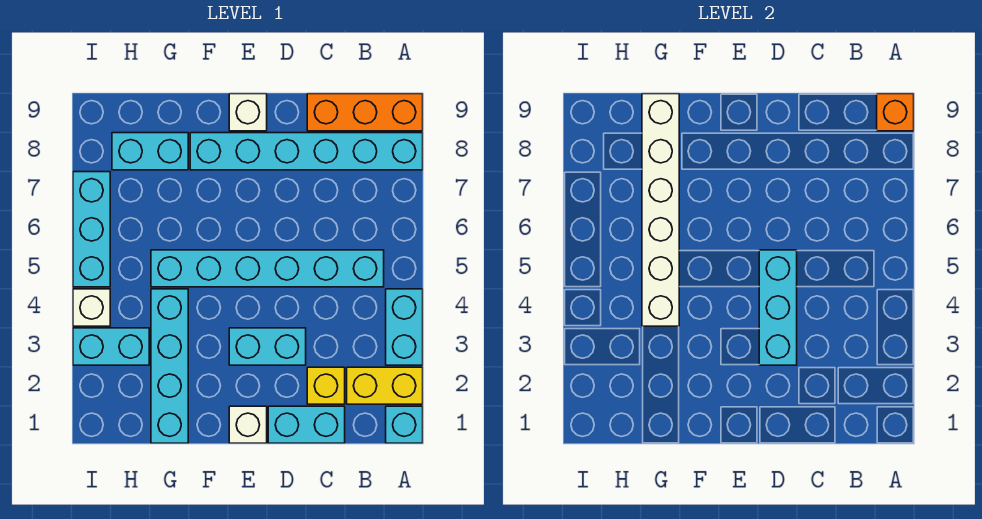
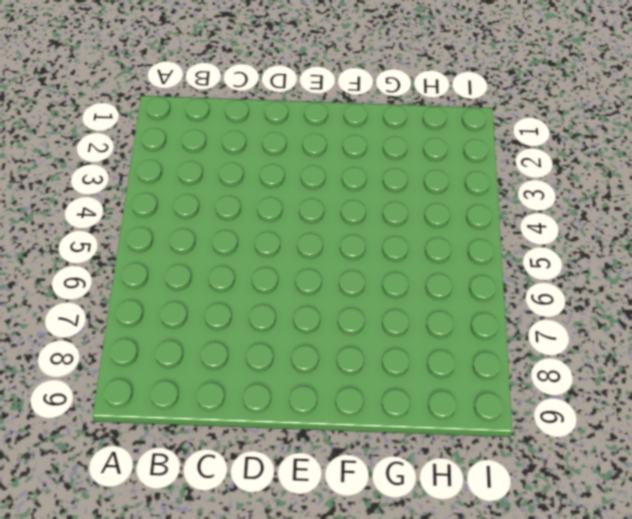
none -> cyan 1x1 brick [386,406,423,443]
none -> yellow 1x2 brick [347,367,423,404]
none -> cyan 1x2 brick [386,289,423,365]

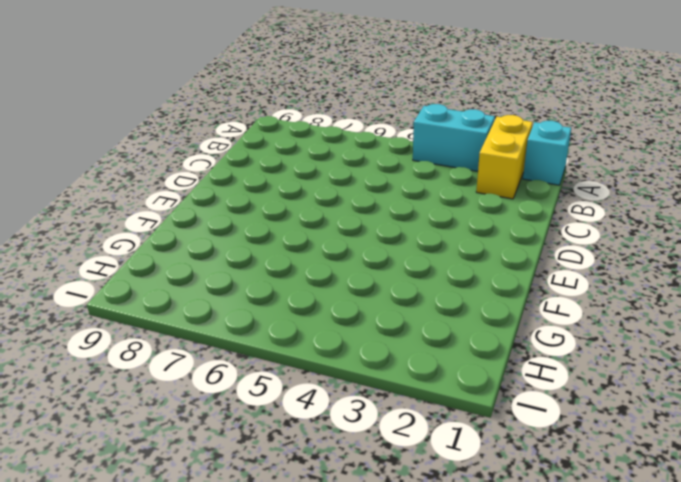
none -> cyan 1x6 brick [190,133,423,170]
none -> orange 1x3 brick [307,94,423,131]
none -> cyan 1x6 brick [151,250,384,287]

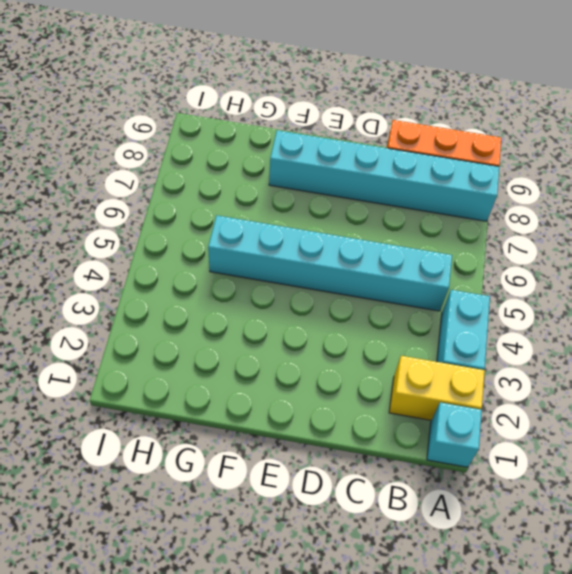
none -> cyan 1x2 brick [268,406,345,443]
none -> yellow 1x1 brick [307,367,345,404]
none -> cyan 1x2 brick [229,328,306,365]

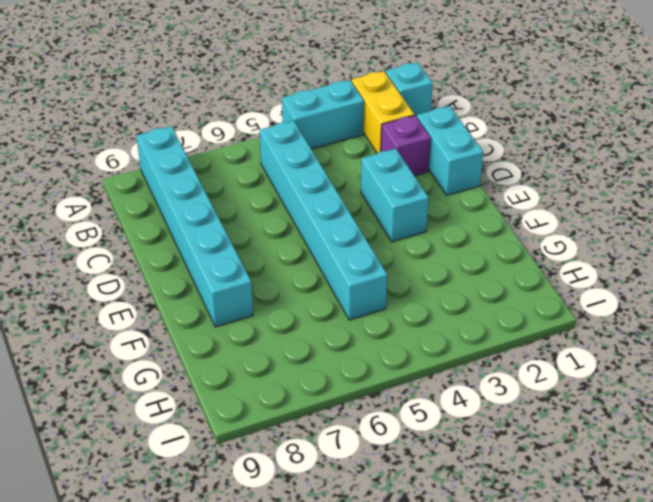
purple 1x1 brick [381,115,431,176] -> yellow 1x1 brick [307,367,345,404]
none -> orange 1x3 brick [307,94,423,131]
none -> white 1x1 brick [229,406,267,443]
none -> white 1x1 brick [229,94,267,131]

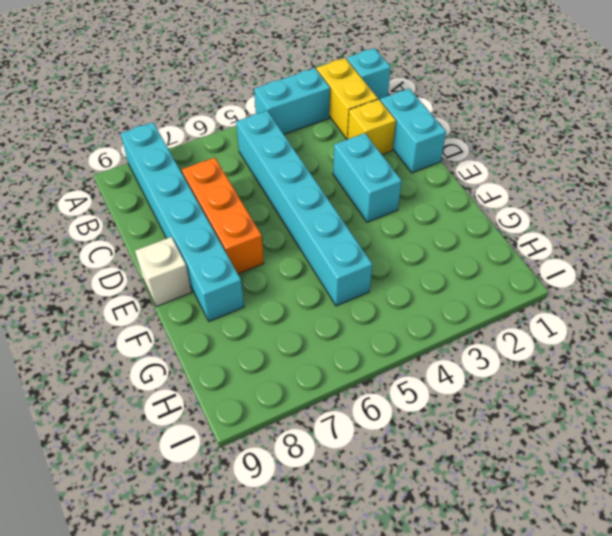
orange 1x3 brick [182,158,264,274] -> orange 1x3 brick moved to [307,94,423,131]
none -> white 1x1 brick [229,406,267,443]
none -> cyan 1x4 brick [151,289,188,443]
none -> cyan 1x2 brick [112,133,188,170]

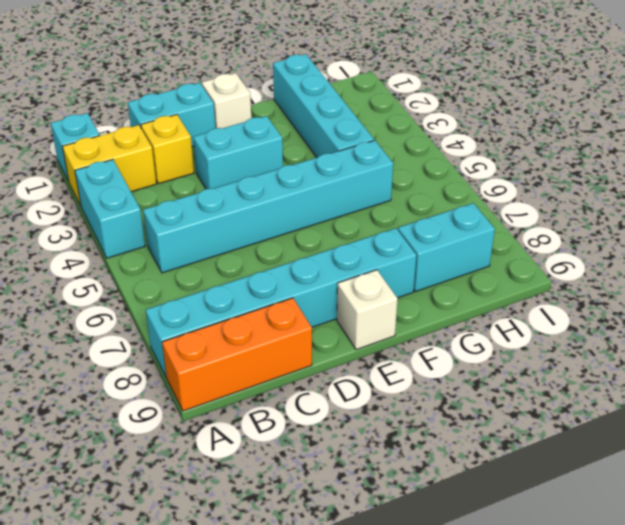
none -> cyan 1x2 brick [73,328,149,365]
none -> white 1x1 brick [73,289,110,326]
none -> cyan 1x3 brick [73,172,110,287]

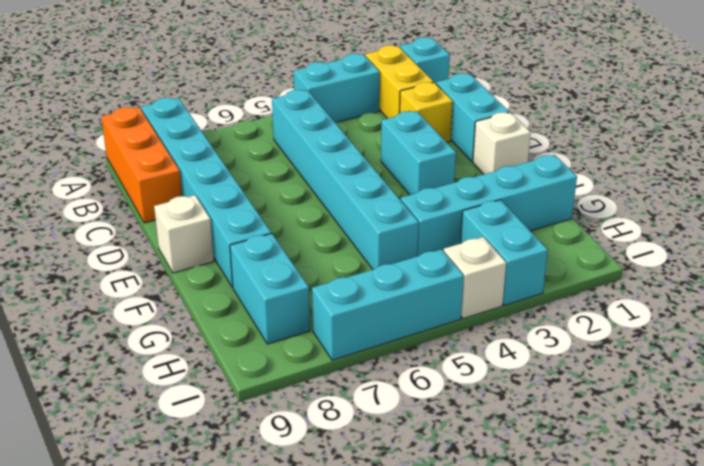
none -> orange 1x1 brick [877,94,914,131]
none -> cyan 1x3 brick [759,250,797,365]
none -> white 1x6 brick [642,94,679,326]

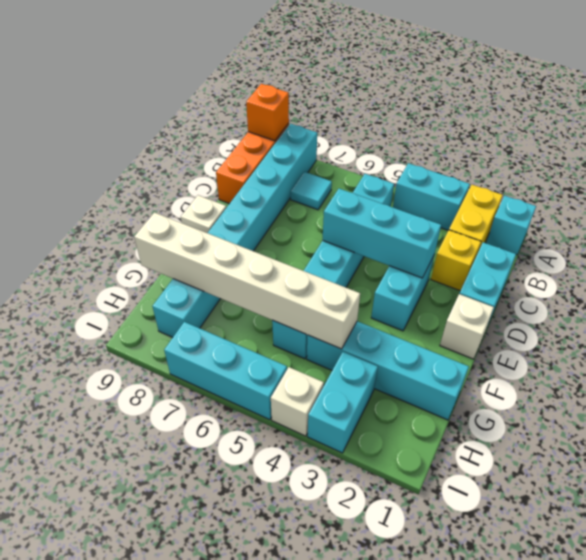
cyan 1x1 tile [291,172,332,210] -> none

